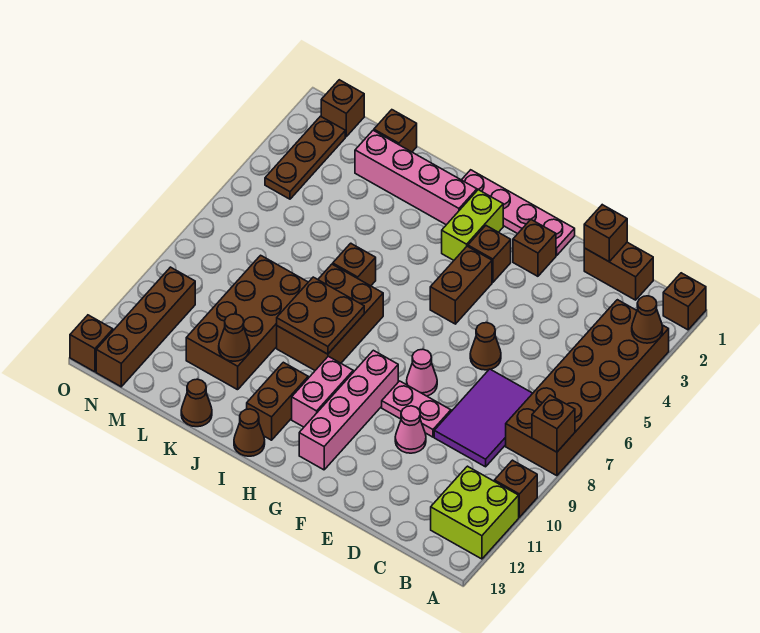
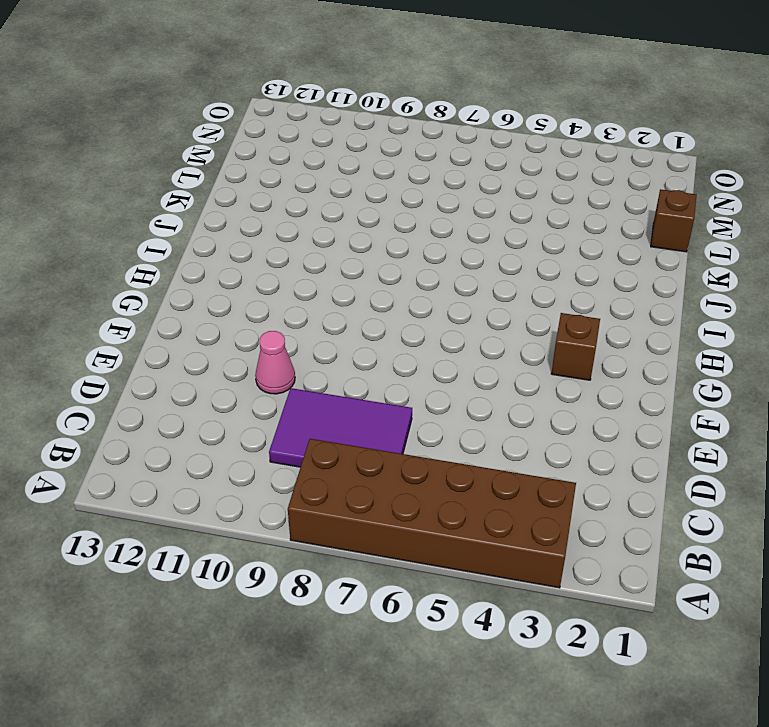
none -> brown 1x1 brick [663,273,706,330]
none -> brown 1x1 brick [494,460,537,517]
none -> lime 2x2 brick [431,466,519,559]
none -> brown 1x2 brick [584,242,653,300]

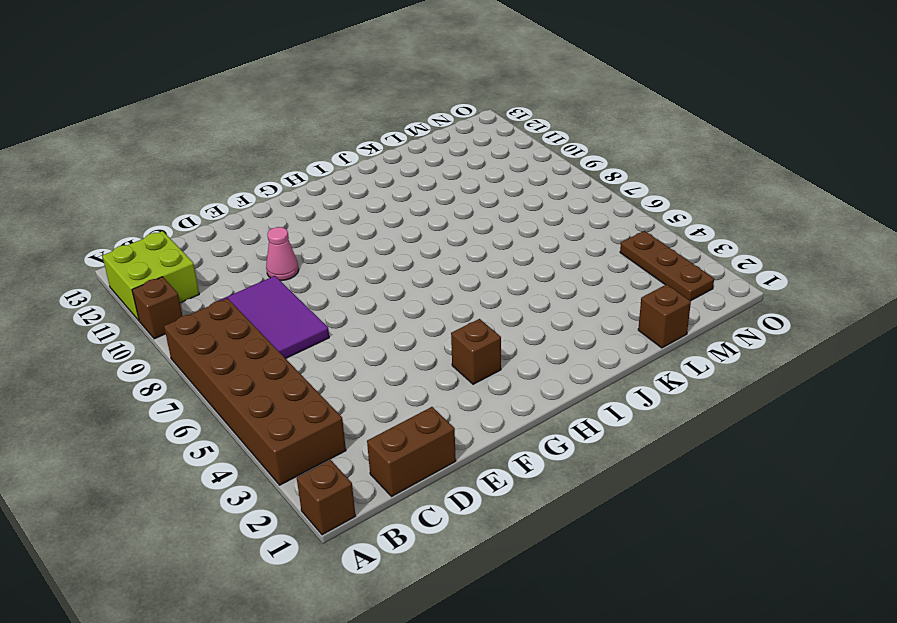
none -> brown 1x1 cone [470,323,501,370]
none -> pink 1x2 plate [382,381,451,437]
none -> pink 1x4 plate [462,170,575,255]
none -> brown 1x1 brick [513,220,556,276]

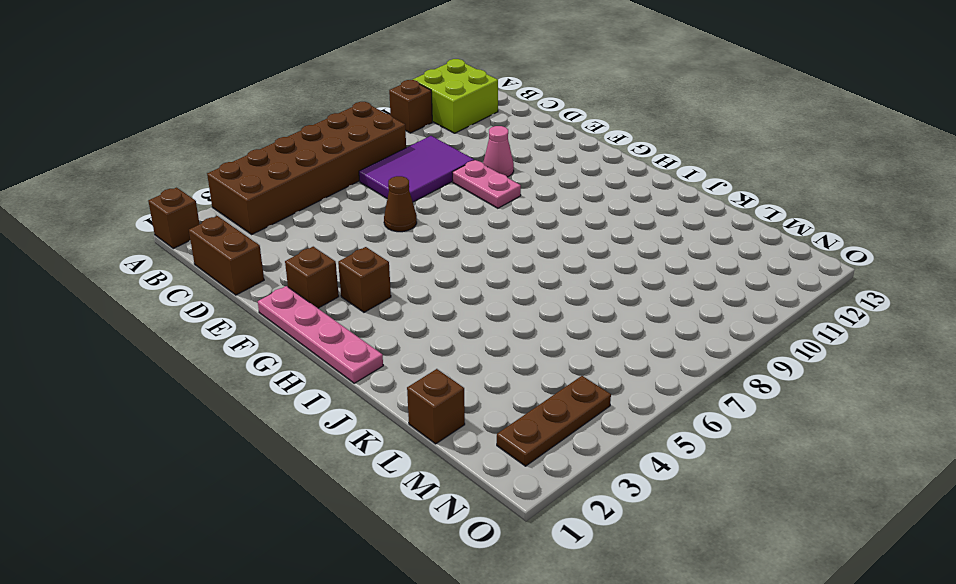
none -> pink 1x1 cone [407,349,437,396]
none -> brown 1x2 brick [430,246,492,324]
none -> pink 1x4 brick [299,350,398,470]
none -> lime 1x2 brick [442,190,503,260]

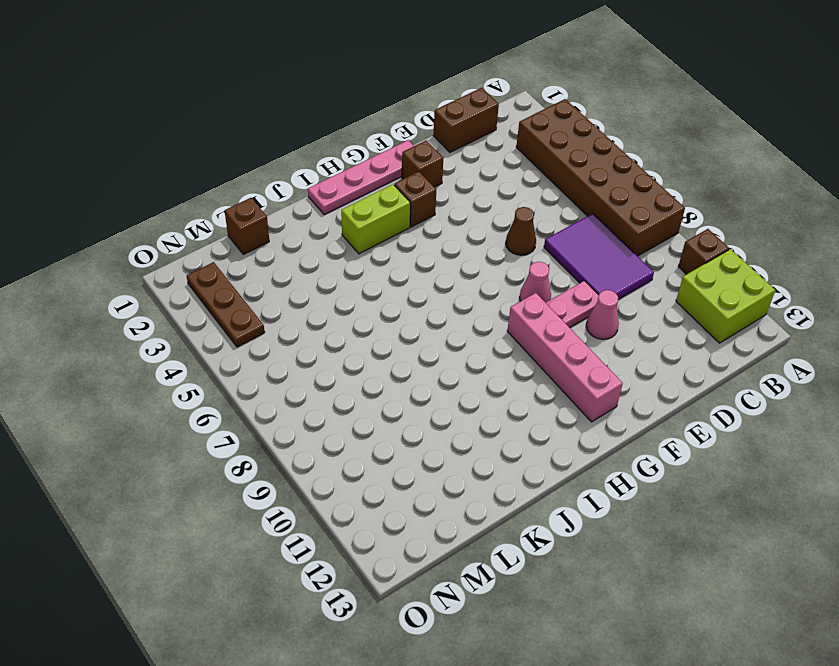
lime 1x2 brick [341,184,410,254] -> lime 1x2 brick turned to [442,190,503,260]
none -> brown 1x1 brick [663,273,706,330]
none -> brown 1x2 brick [430,246,492,324]
none -> pink 1x2 brick [292,356,353,427]
none -> pink 1x4 brick [355,130,477,225]

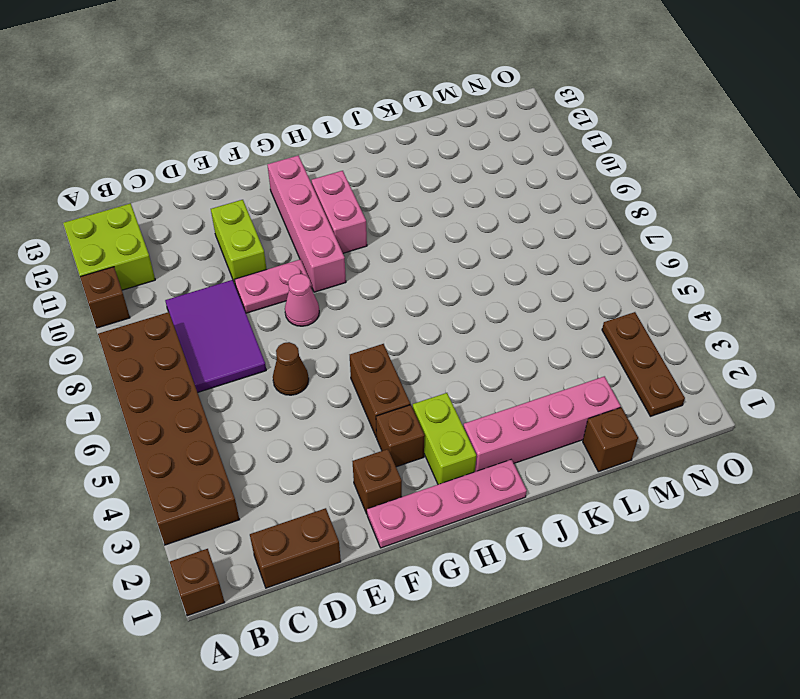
lime 1x2 brick [211,200,267,284] -> pink 1x1 cone [395,406,426,453]
none -> brown 2x3 brick [277,264,383,370]
none -> brown 1x2 brick [247,362,308,440]
none -> brown 1x1 cone [234,409,265,456]
none -> brown 1x1 brick [333,243,376,286]

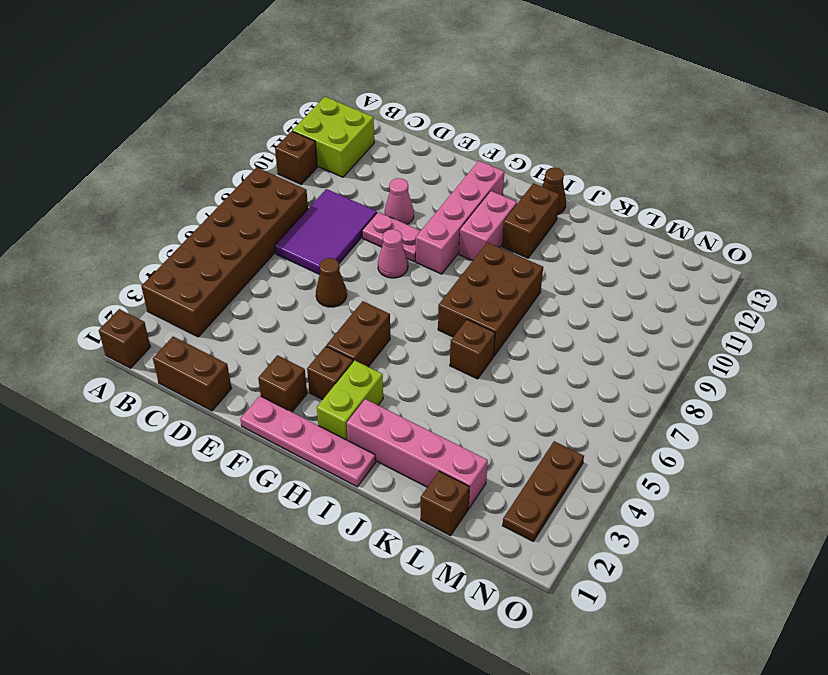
none -> brown 2x4 brick [186,255,308,390]
none -> brown 1x1 cone [181,379,212,427]
none -> brown 1x1 brick [321,80,364,137]
none -> brown 1x4 brick [96,267,195,387]

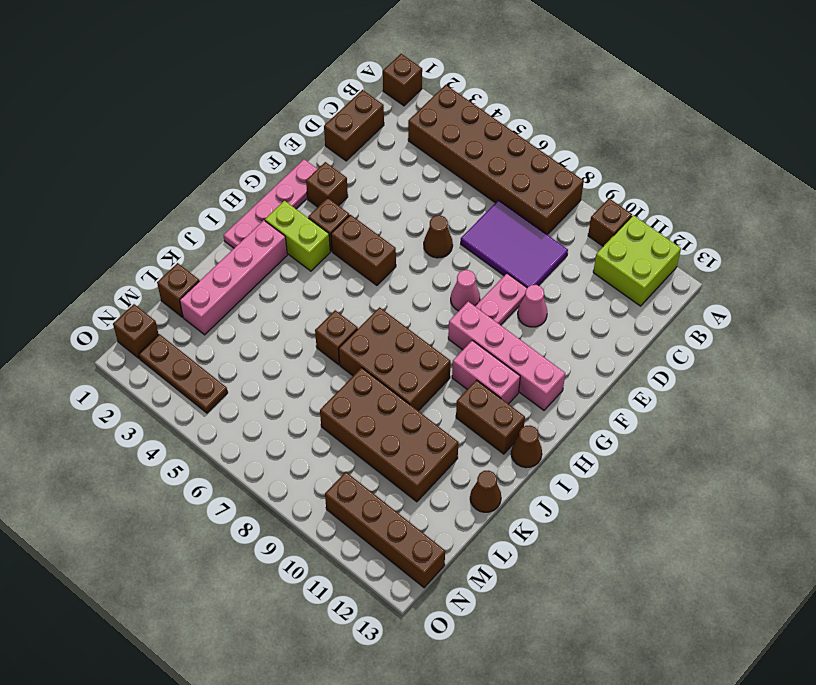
none -> brown 1x1 brick [70,315,113,372]
none -> brown 1x1 cone [632,296,663,343]
none -> brown 1x1 brick [532,395,575,452]
none -> brown 1x1 brick [584,205,627,262]

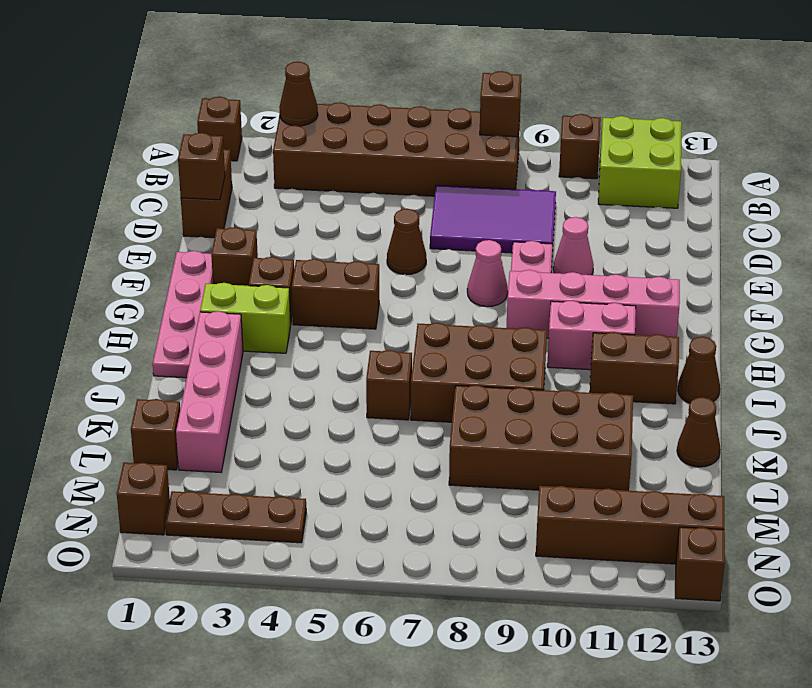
none -> brown 2x2 plate [277,277,364,354]
none -> brown 1x1 cone [219,314,250,361]

